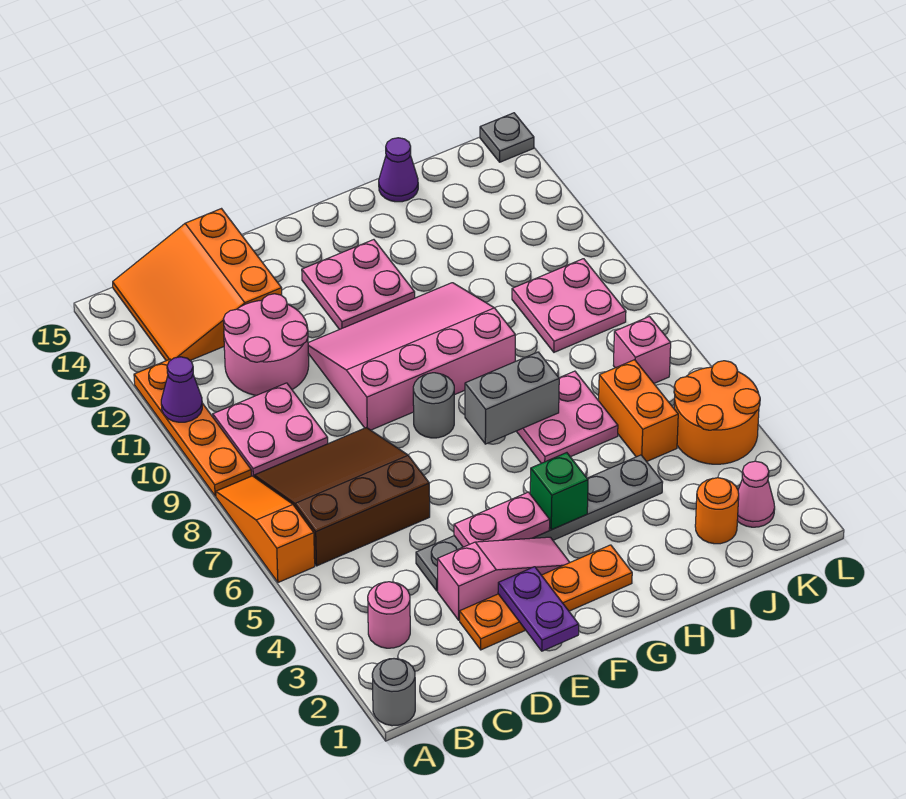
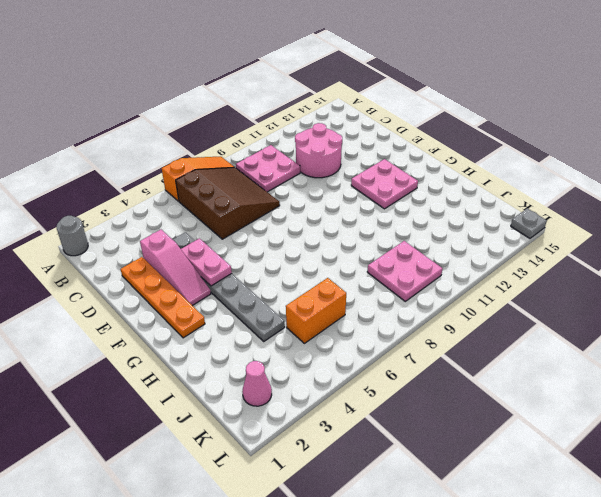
none -> orange 1x4 plate [134,359,251,496]
none -> pink 1x1 round brick [368,582,410,648]
none -> orange 3x3 slope [113,209,282,361]

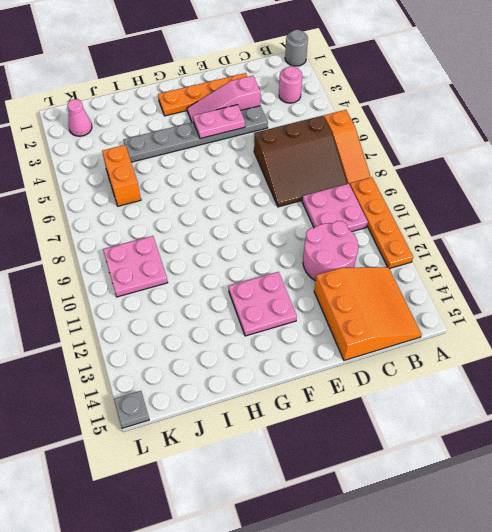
none -> pink 3x4 slope [308,283,515,430]
none -> grey 1x1 round brick [413,373,454,438]
none -> pink 2x2 plate [517,371,618,463]

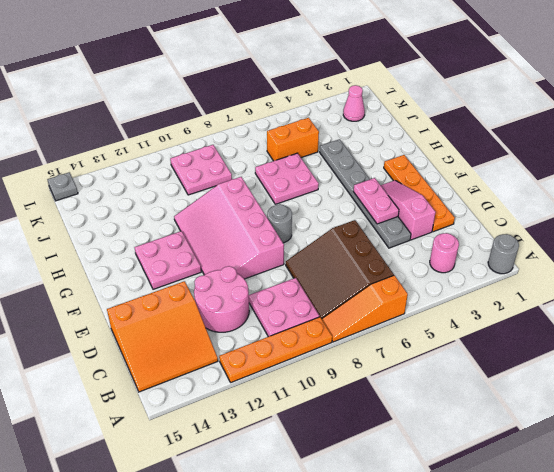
none -> purple 1x1 cone [379,138,418,202]
none -> orange 1x1 round brick [695,478,739,544]
none -> orange 2x2 round brick [674,361,760,464]

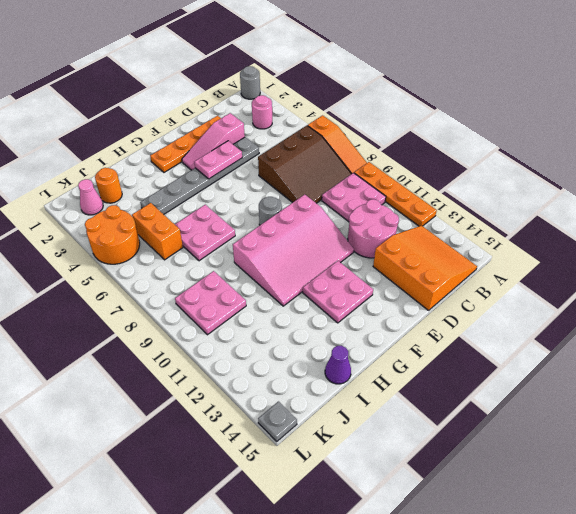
none -> pink 1x1 brick [613,317,671,383]
none -> purple 1x1 cone [161,357,202,422]
none -> purple 1x2 plate [498,567,579,651]

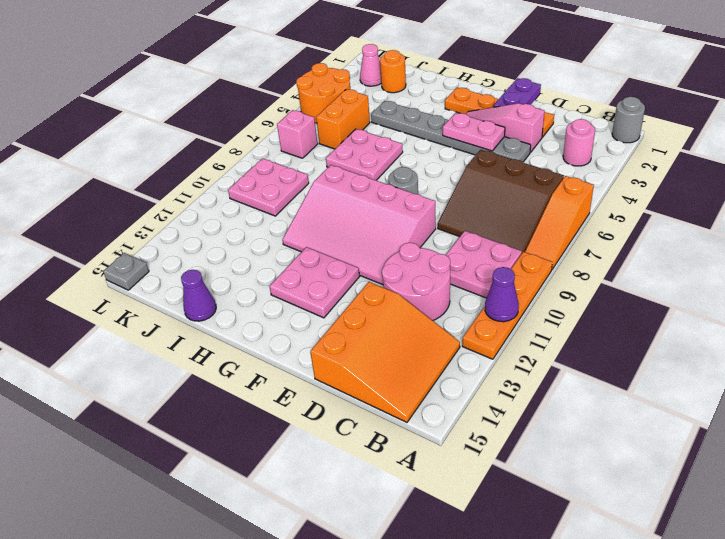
none -> green 1x1 brick [530,453,588,530]
none -> grey 1x2 brick [465,352,559,444]

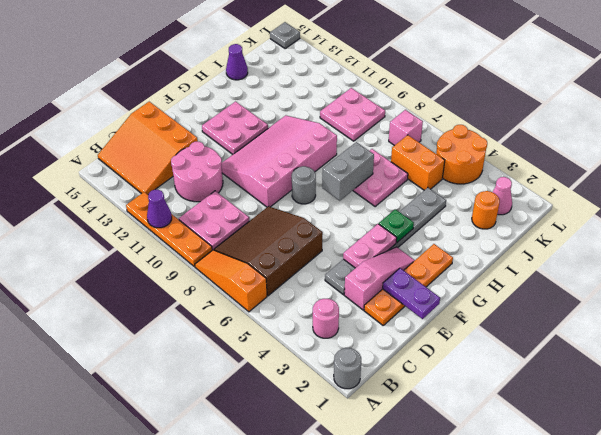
green 1x1 plate [379,209,414,242] -> green 1x1 brick [530,453,588,530]

